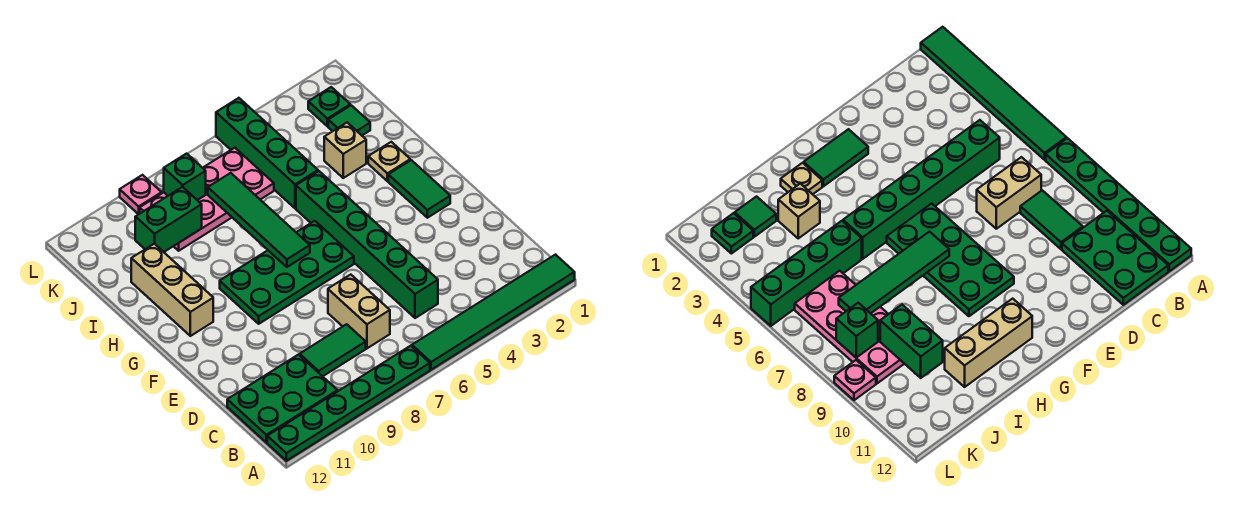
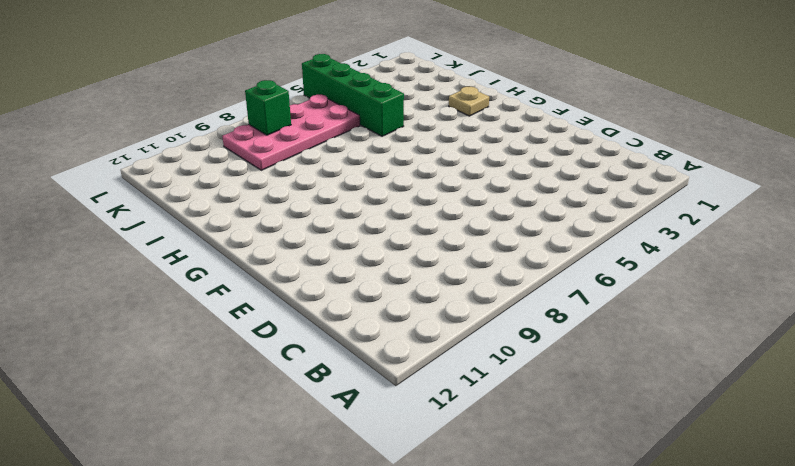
none -> green 1x6 tile [412,255,575,370]
none -> green 1x6 plate [267,346,430,461]
none -> green 2x3 plate [227,355,338,443]

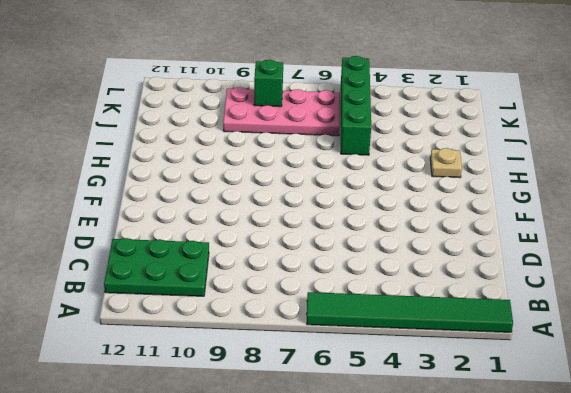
none -> green 1x6 plate [267,346,430,461]
none -> green 1x6 brick [296,171,438,318]
none -> tan 1x2 brick [328,275,390,348]

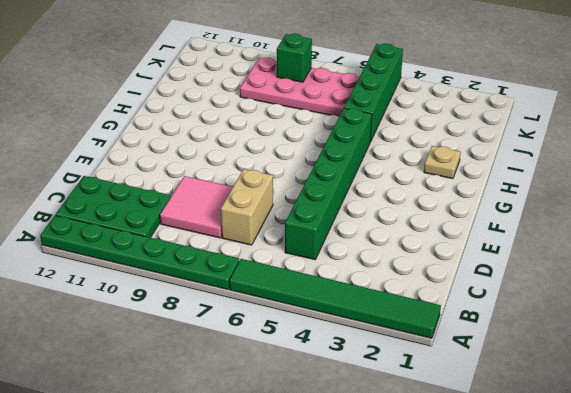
pink 2x2 tile [160,176,233,238] -> green 1x2 tile [300,324,366,376]
none -> green 1x2 tile [388,160,450,218]
none -> green 2x4 plate [220,221,354,324]
none -> tan 1x3 brick [131,244,213,336]

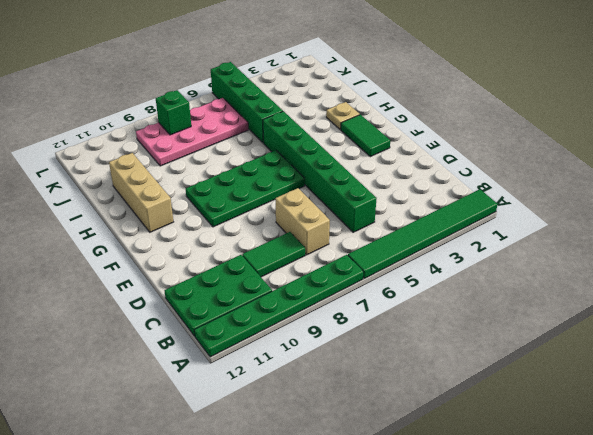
none -> tan 1x1 brick [324,122,366,178]
none -> green 1x1 tile [328,105,370,135]
none -> green 1x1 plate [308,87,350,126]

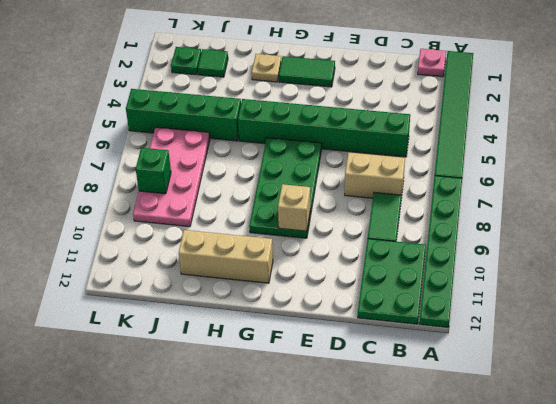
pink 1x1 plate [418,49,446,77] -> pink 1x1 plate moved to [120,175,162,214]
tan 1x1 brick [278,184,311,231] -> tan 1x1 brick moved to [324,122,366,178]
none -> green 1x4 tile [208,173,310,267]
none -> green 1x2 brick [135,187,202,252]

